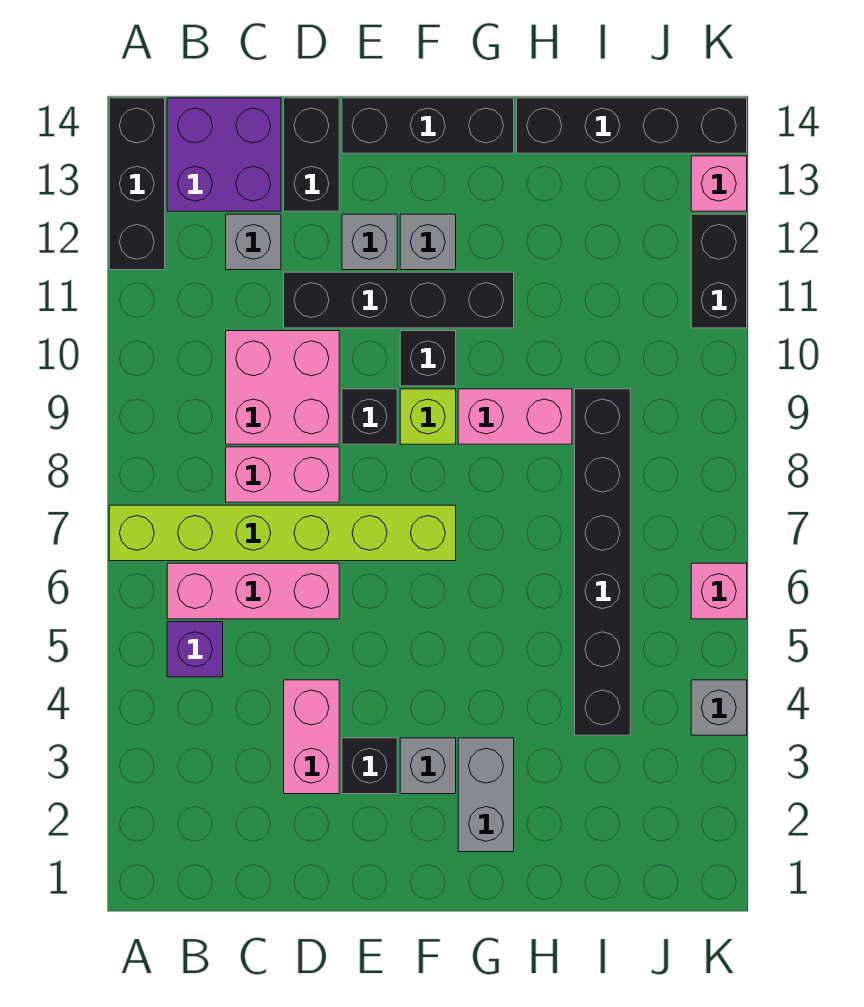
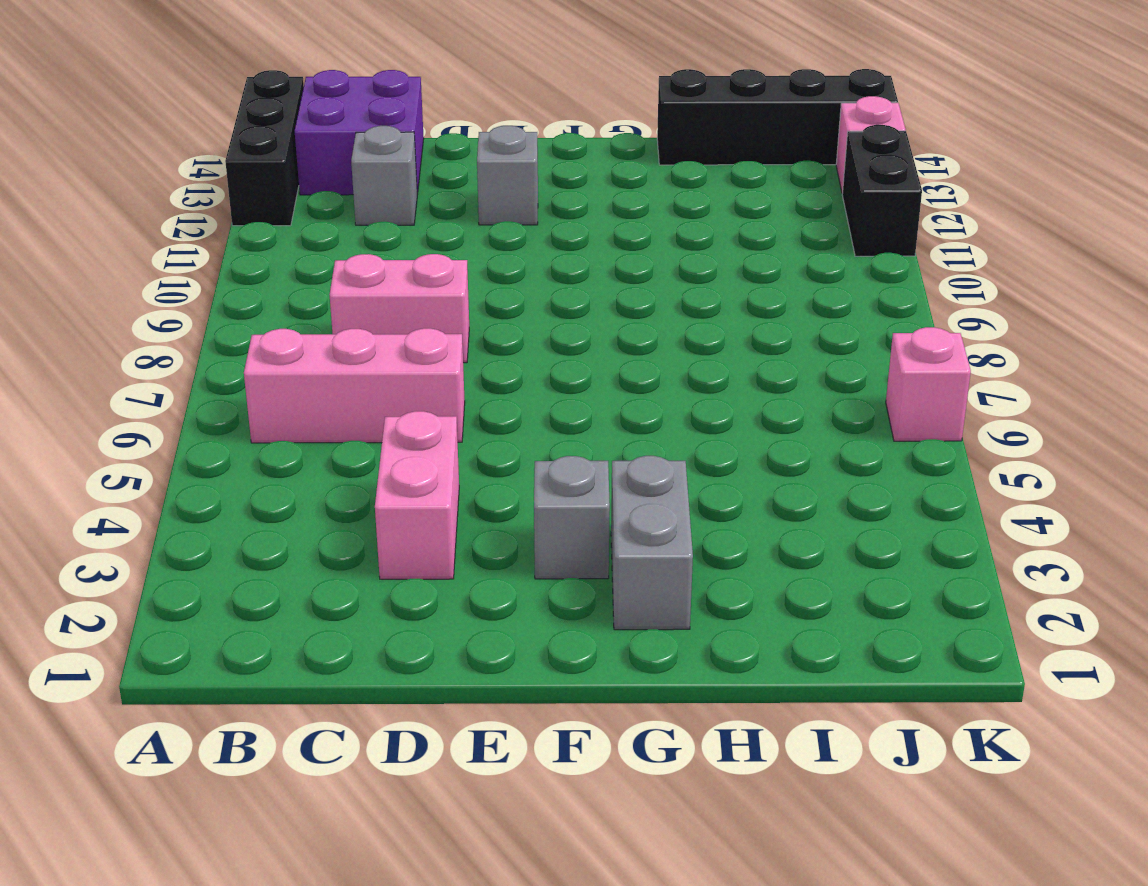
none -> lime 1x6 brick [109,505,456,561]
none -> purple 1x1 brick [167,622,223,677]
none -> pink 2x2 brick [226,331,339,444]

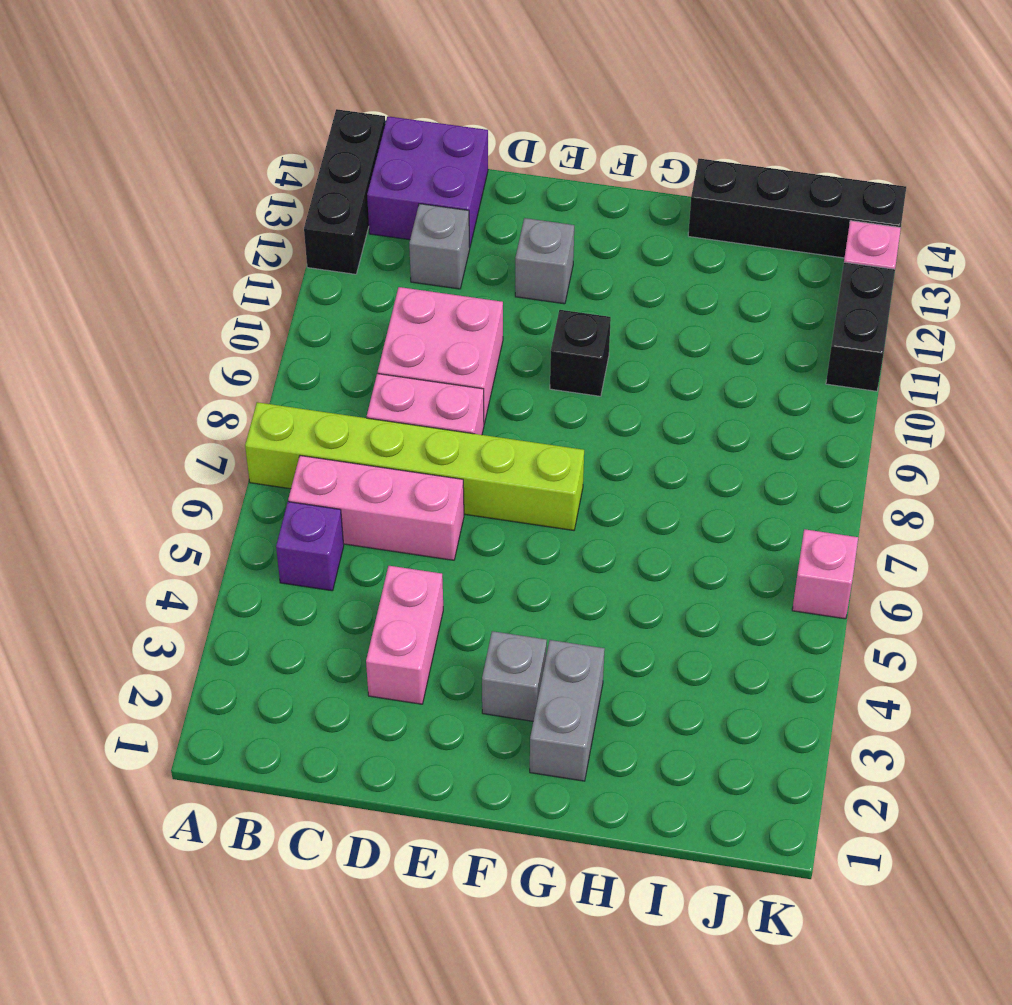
none -> black 1x4 brick [284,272,514,328]
none -> black 1x2 brick [284,98,339,211]
none -> black 1x1 brick [342,738,397,794]

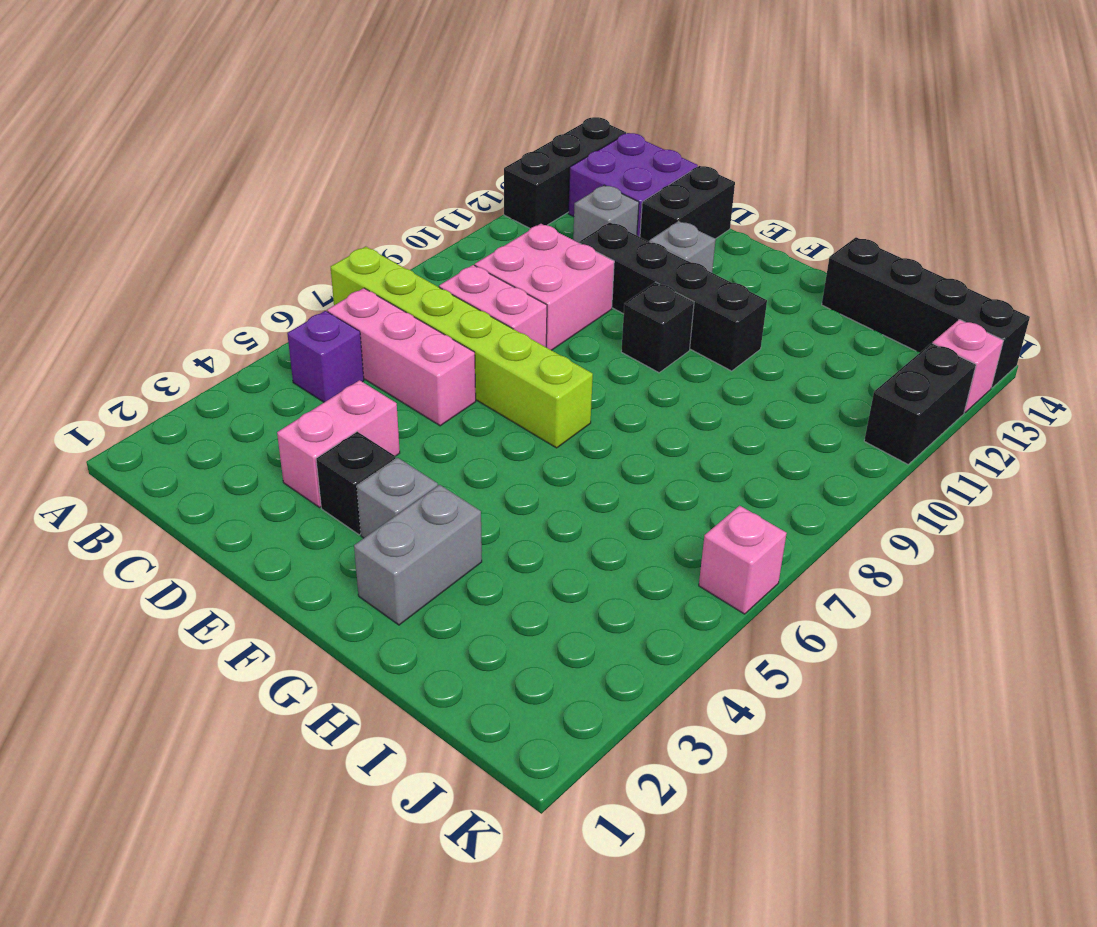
none -> black 1x1 brick [342,389,397,444]
none -> black 1x3 brick [342,98,514,153]
none -> lime 1x1 brick [400,389,456,444]

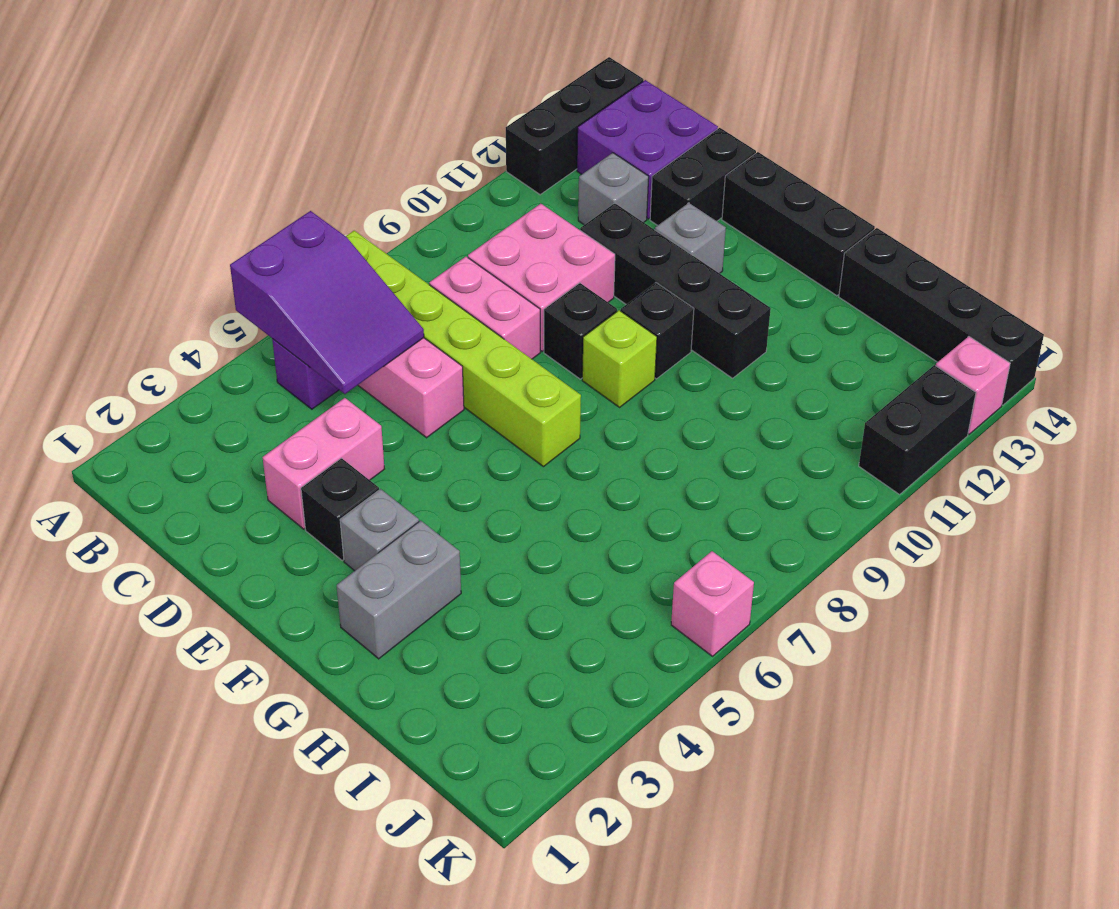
purple 2x3 slope [230,211,424,394] -> none
none -> grey 1x1 brick [400,214,456,270]
none -> pink 1x2 brick [458,389,572,444]
none -> black 1x6 brick [575,389,630,735]

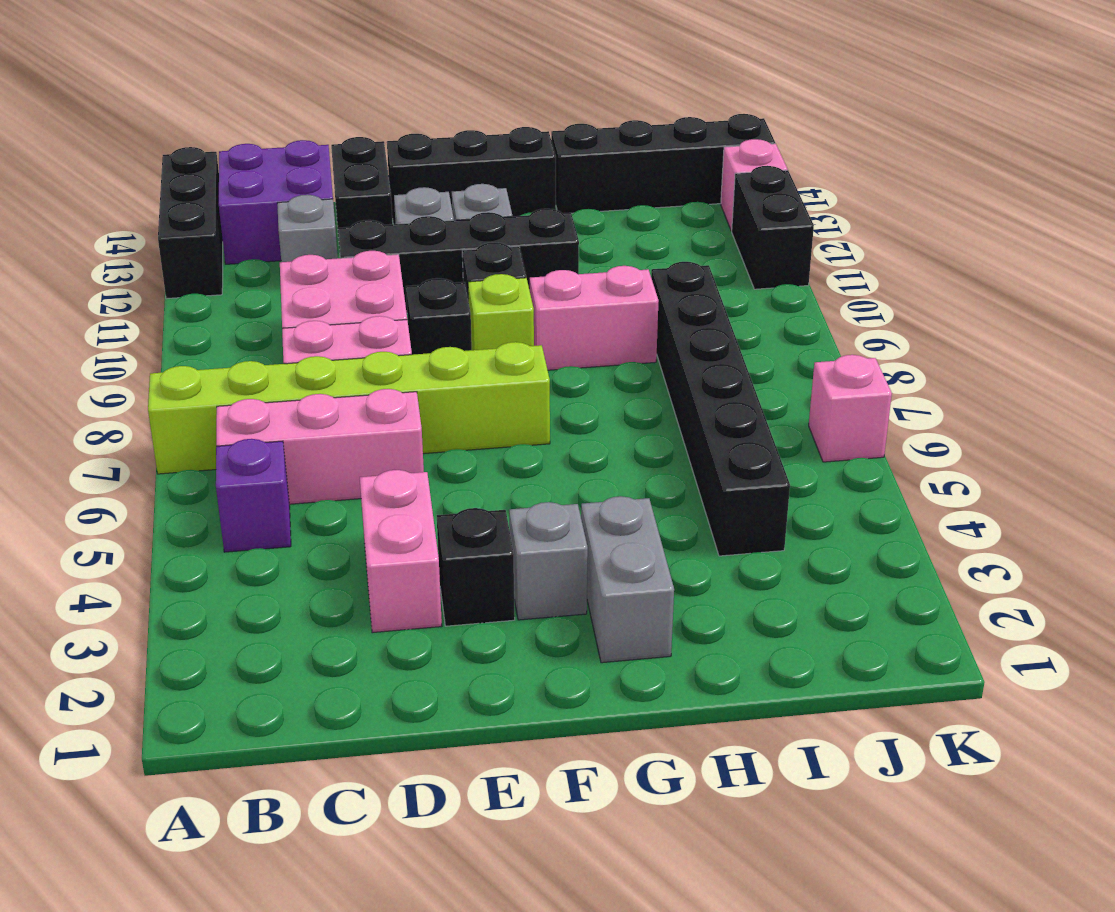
none -> grey 1x1 brick [691,680,747,735]

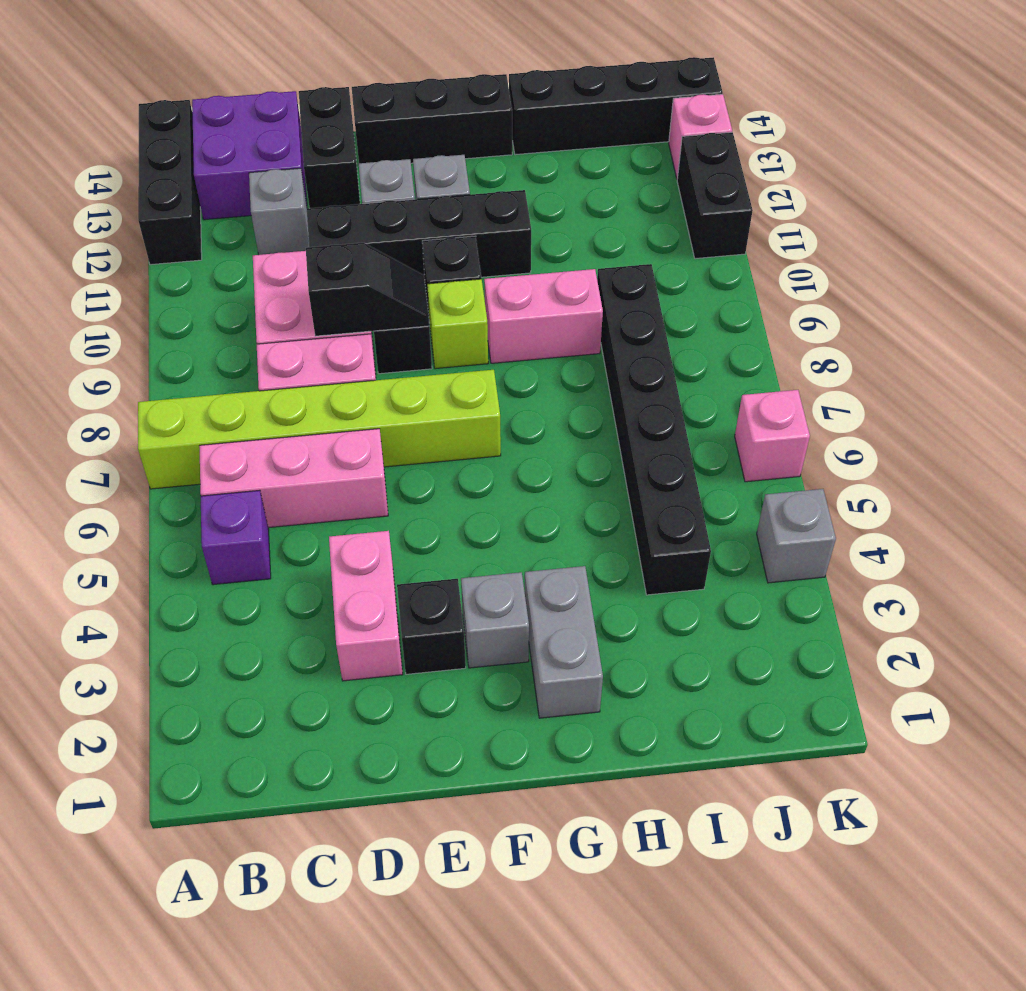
black 1x2 slope [306,243,429,336] -> none

